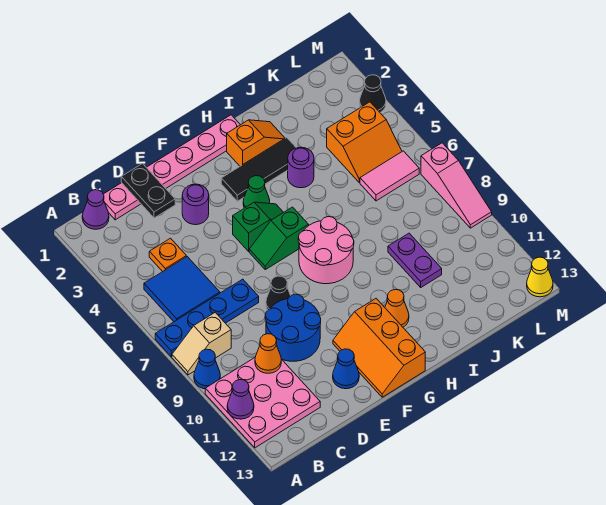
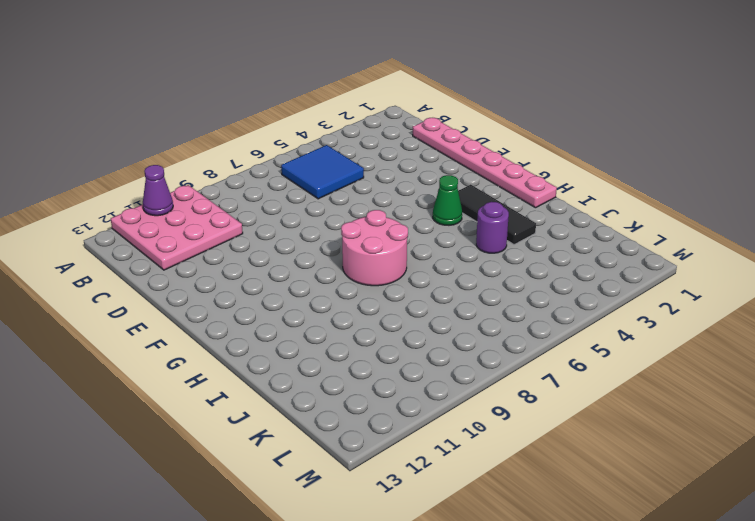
none -> blue 1x4 plate [155,279,259,357]
none -> tan 1x2 slope [172,313,231,375]
none -> blue 1x1 cone [194,349,220,389]
none -> purple 1x1 cone [82,190,109,229]

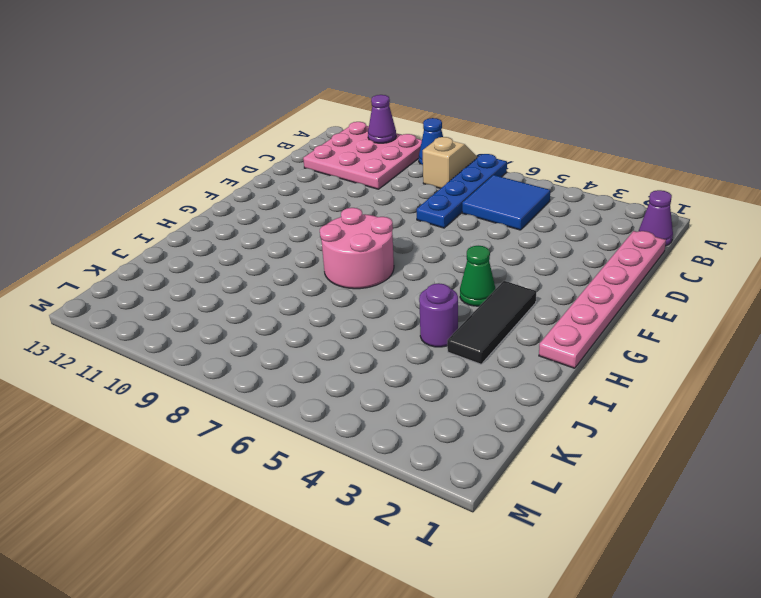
none -> orange 1x1 plate [149,238,186,272]
none -> blue 2x2 round brick [265,294,321,361]
none -> purple 1x1 round brick [182,184,209,225]
none -> black 1x1 cone [266,276,291,310]

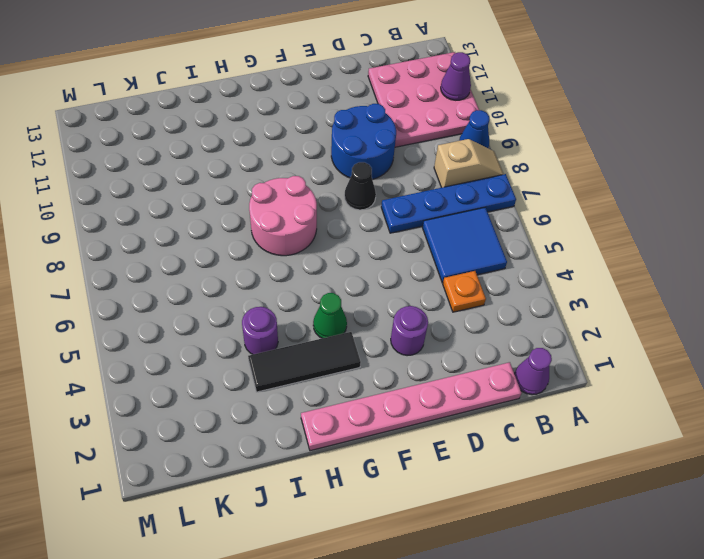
none -> blue 1x1 cone [333,349,359,389]
none -> green 1x2 slope [233,202,284,251]
none -> green 1x2 slope [249,207,309,270]
none -> orange 2x3 slope [333,299,425,397]

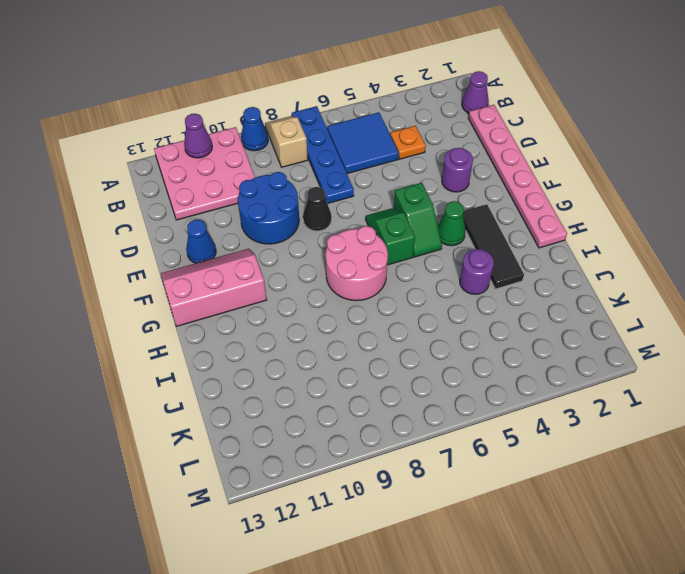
pink 2x3 slope [161,249,267,326] -> orange 2x3 slope [333,299,425,397]
none -> orange 1x2 slope [227,120,285,166]
none -> orange 1x1 cone [385,290,409,327]
none -> purple 1x2 plate [388,233,442,287]
none -> orange 2x2 slope [327,102,402,183]

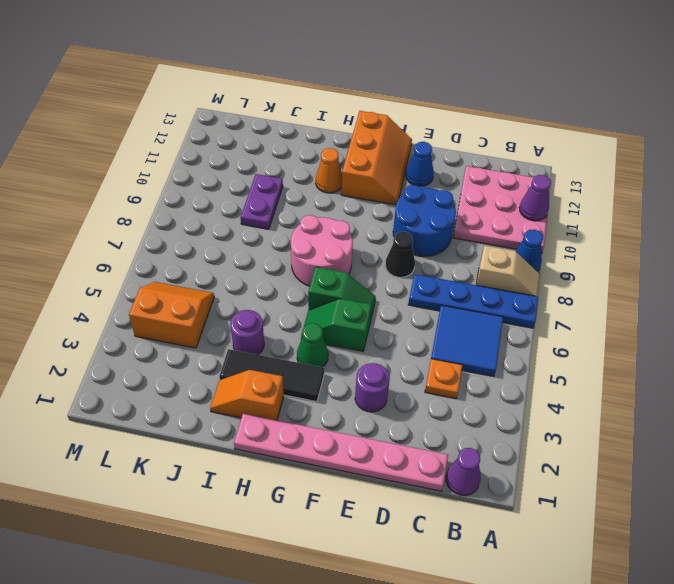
none -> pink 1x2 tile [360,151,419,201]
none -> black 1x1 cone [360,75,386,112]
none -> pink 1x3 slope [421,143,492,228]
none -> yellow 1x1 cone [527,257,553,297]

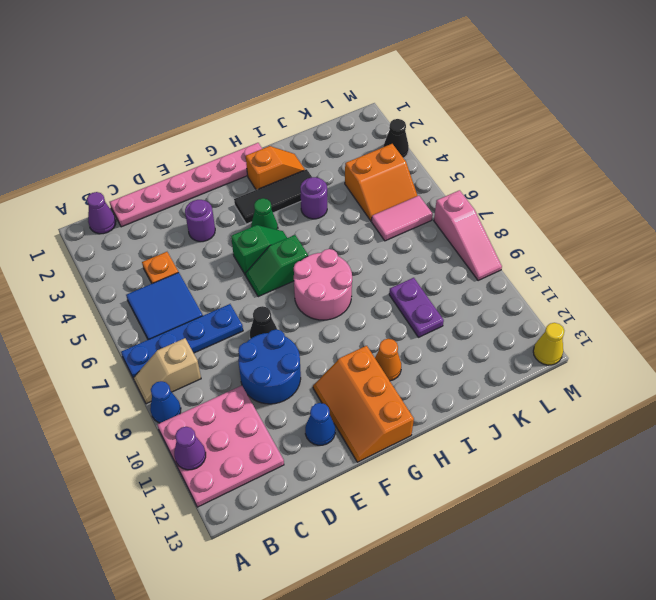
none -> orange 1x1 cone [255,334,281,373]
none -> black 1x2 plate [121,164,175,218]

